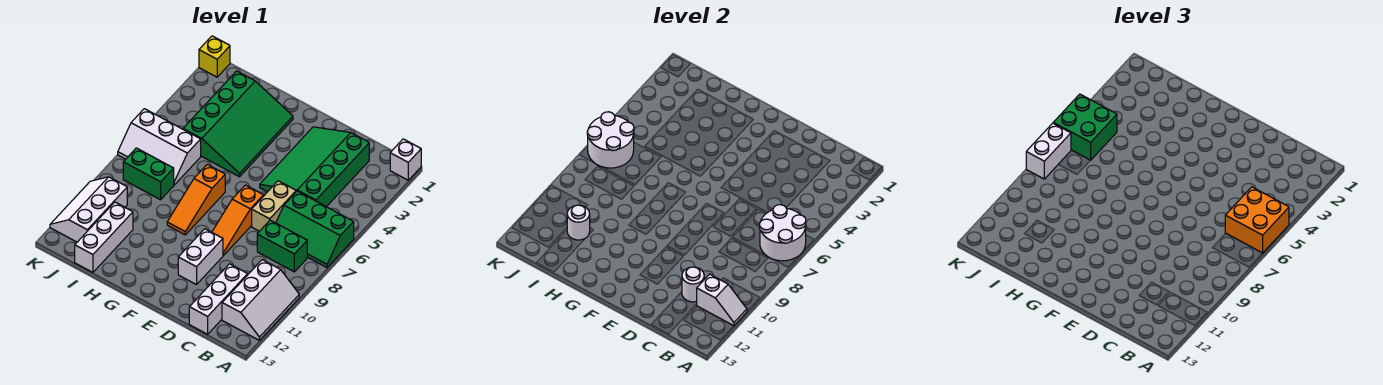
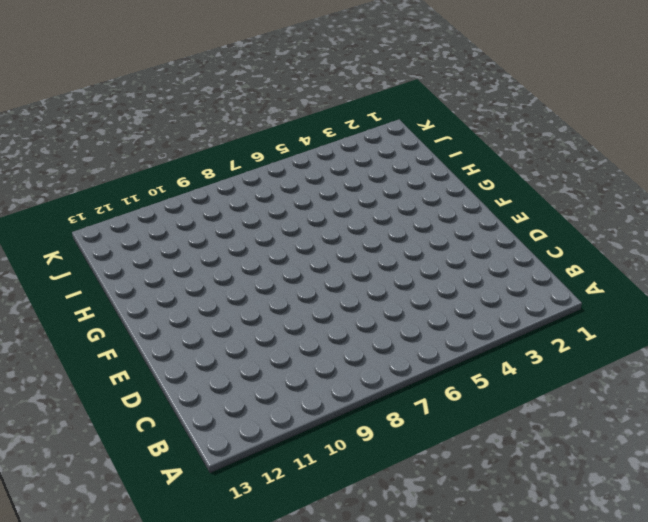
none -> white 1x1 brick [390,139,421,180]
none -> green 2x3 slope [276,191,354,268]
none -> white 2x3 slope [222,260,299,340]

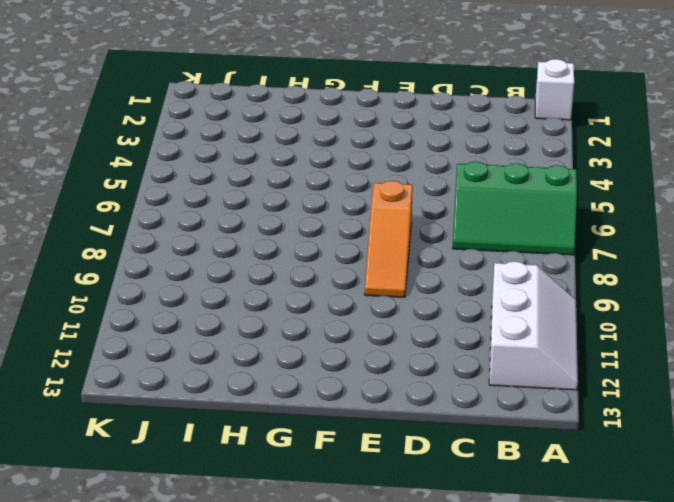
none -> green 1x2 brick [257,220,307,272]
none -> green 3x4 slope [260,127,369,207]
none -> white 1x3 brick [189,264,248,334]

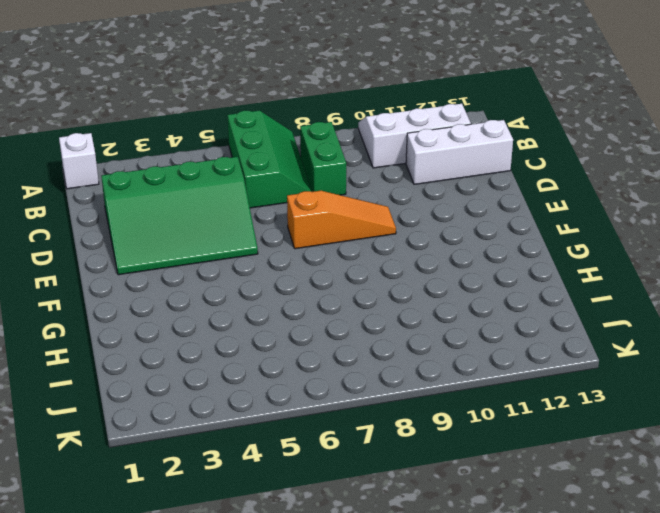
none -> tan 1x2 brick [252,181,296,231]
none -> white 1x2 brick [178,229,223,285]
none -> green 3x4 slope [183,71,293,177]

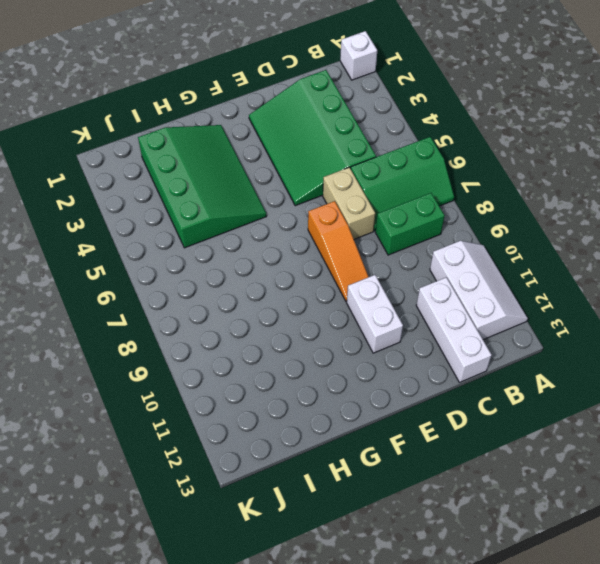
none -> orange 1x3 slope [167,164,225,235]
none -> white 2x3 slope [118,109,201,185]
none -> green 1x2 brick [123,148,174,200]

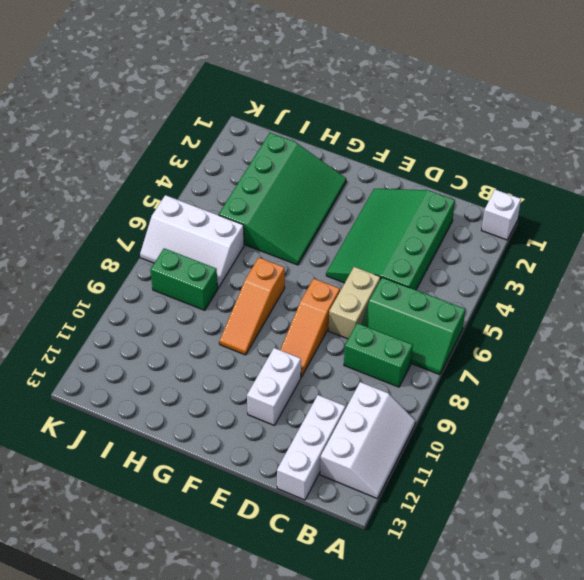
none -> white 1x3 brick [75,202,133,272]
none -> white 2x3 slope [50,177,127,242]
none -> yellow 1x1 brick [199,36,230,77]

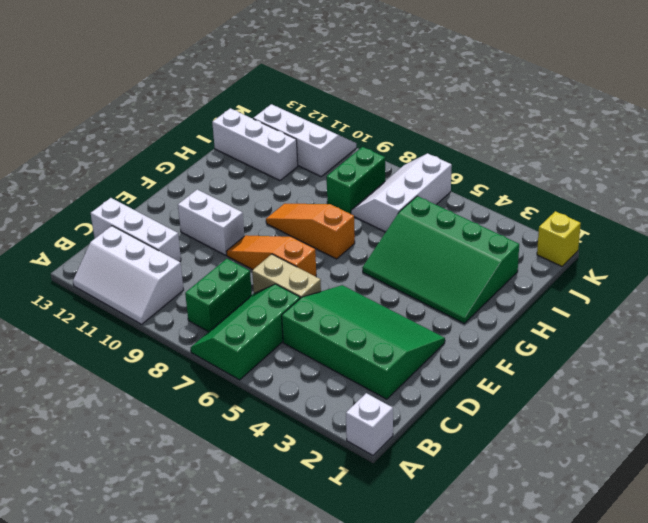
none -> white 2x2 round brick [759,205,806,261]
none -> white 1x2 slope [697,274,747,326]
none -> white 1x1 round brick [682,267,704,302]

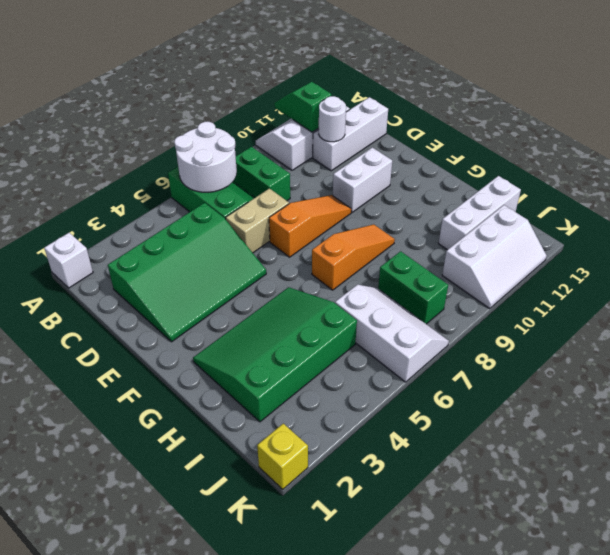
green 1x2 slope [274,82,331,132] -> white 1x2 slope [697,274,747,326]
none -> white 1x1 round brick [567,205,590,240]
none -> white 2x2 round brick [587,112,634,168]
none -> orange 2x2 brick [1225,187,1289,253]

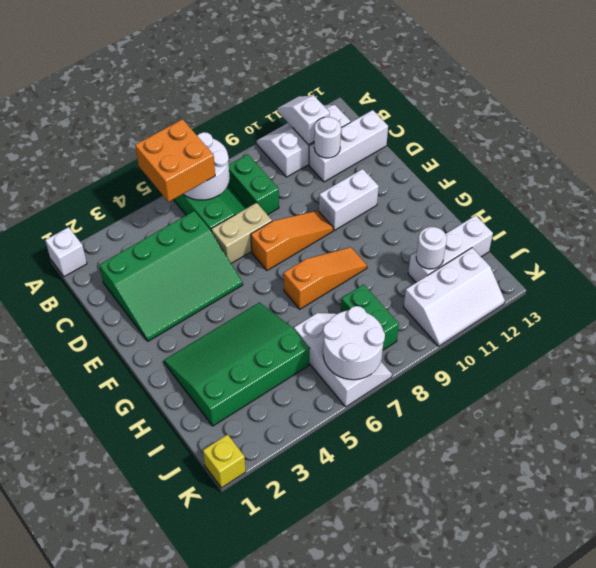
none -> green 2x2 brick [1054,94,1117,160]
none -> white 1x2 brick [1026,123,1071,179]

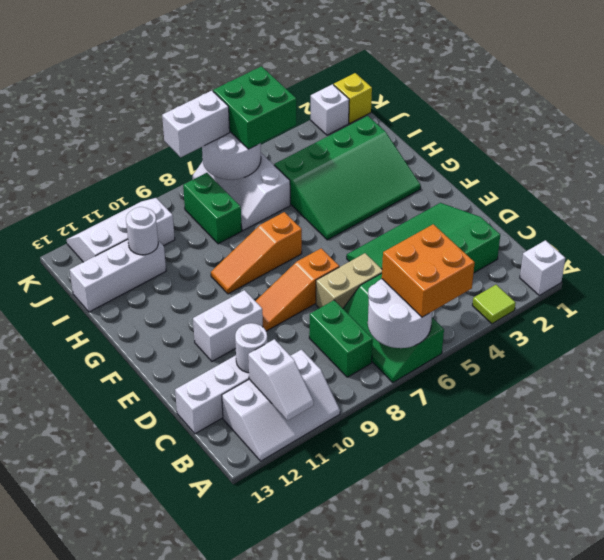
lime 1x1 tile [472,285,516,324] -> none
white 1x1 brick [311,84,349,135] -> none

